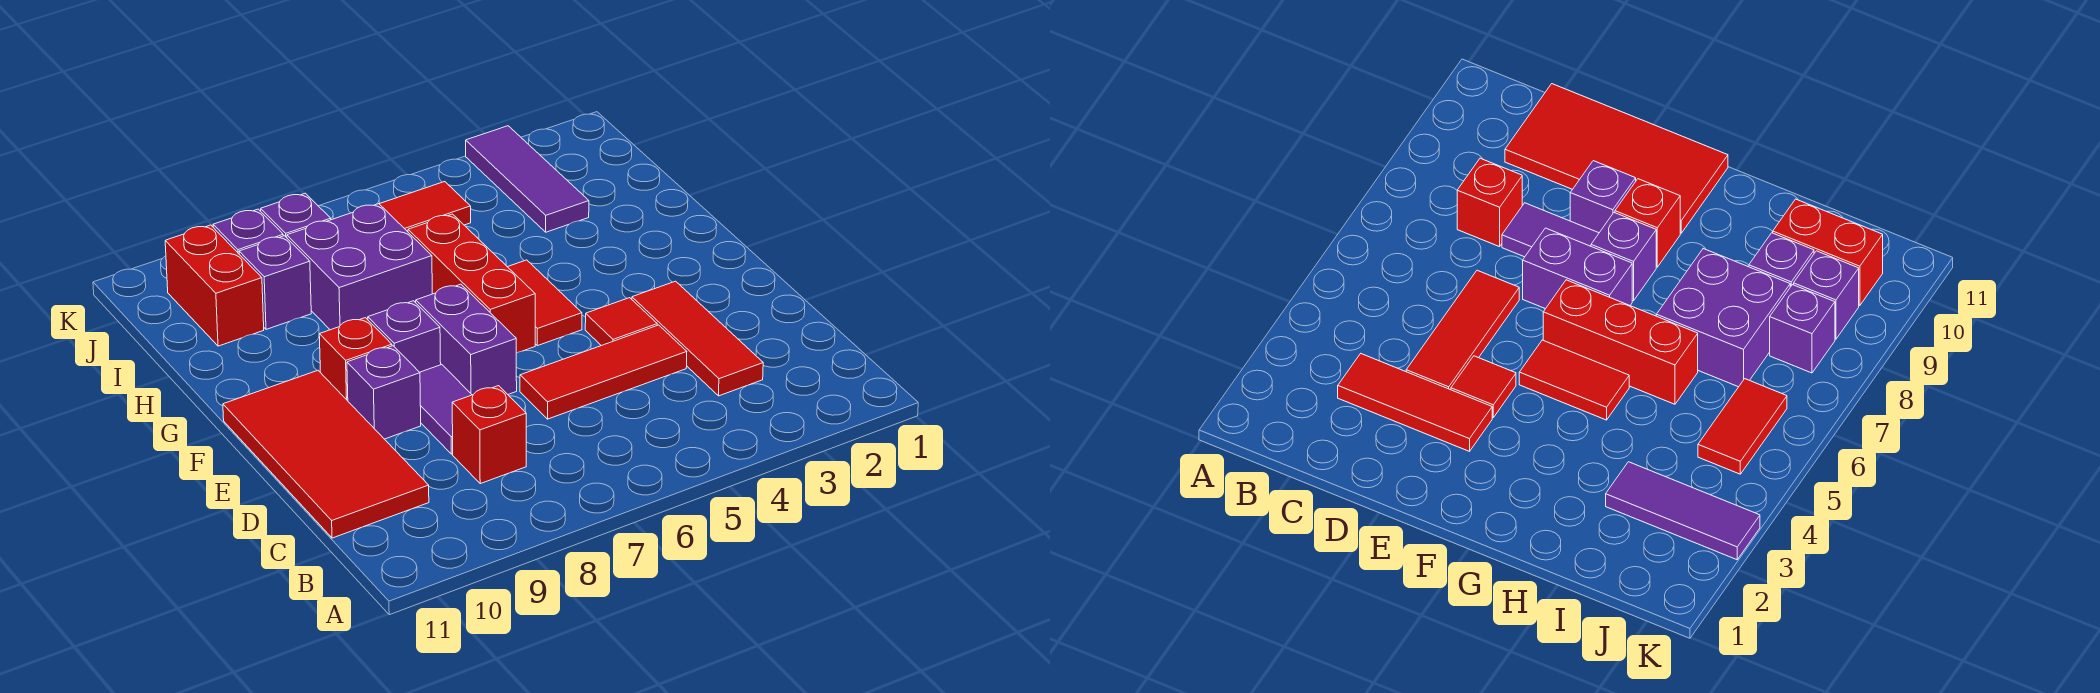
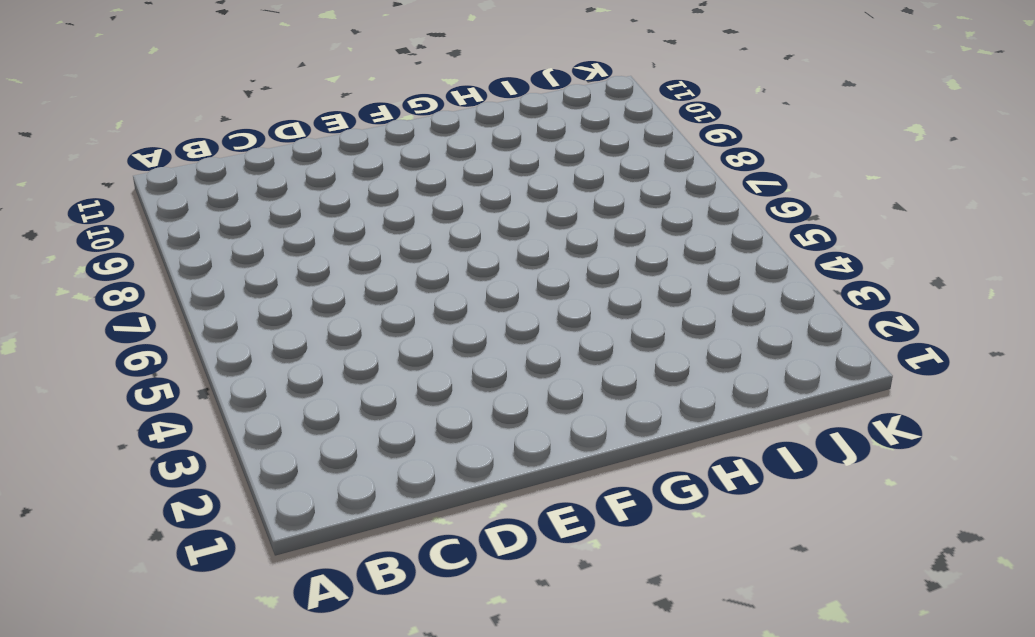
none -> red 1x3 tile [632,281,763,396]
none -> red 1x1 brick [452,386,526,484]
none -> red 2x4 tile [223,370,429,538]

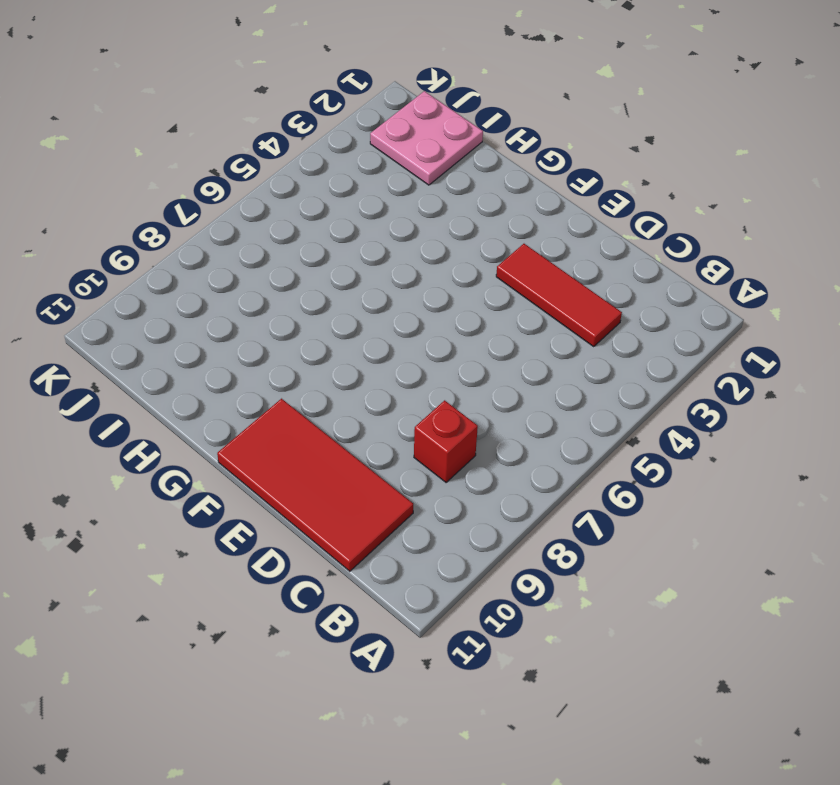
pink 2x2 plate [370,91,483,185] -> none
none -> red 1x3 tile [520,325,687,419]
none -> purple 1x2 tile [420,365,472,454]
none -> red 1x1 tile [585,298,657,346]

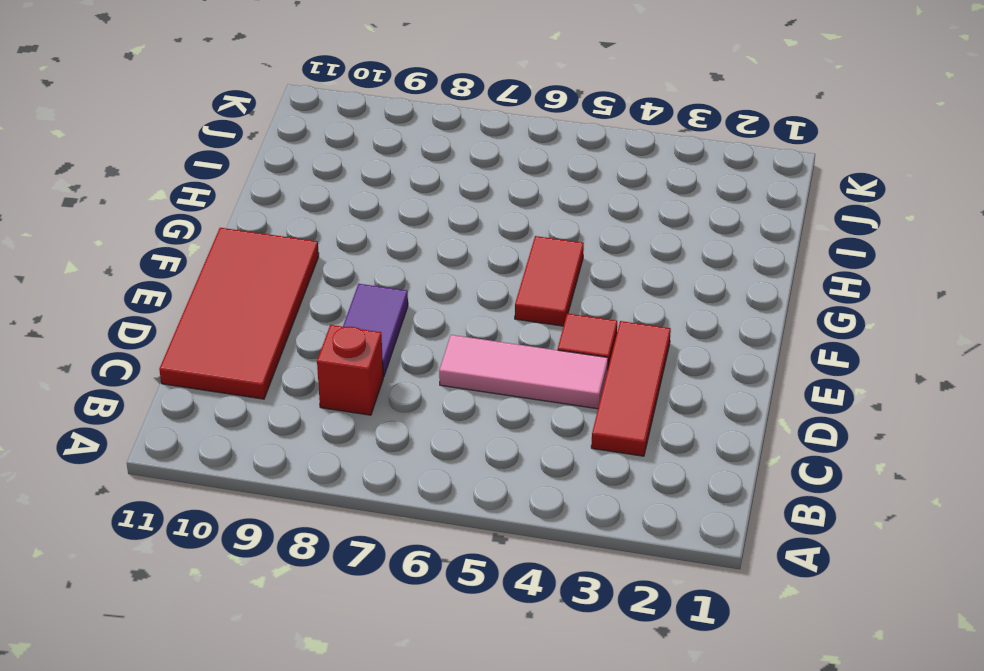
pink 1x3 tile [439,335,608,409] -> red 1x3 tile [520,325,687,419]
none -> purple 1x2 brick [416,284,517,395]
none -> purple 1x1 brick [347,346,421,439]
none -> red 1x3 brick [408,214,535,353]

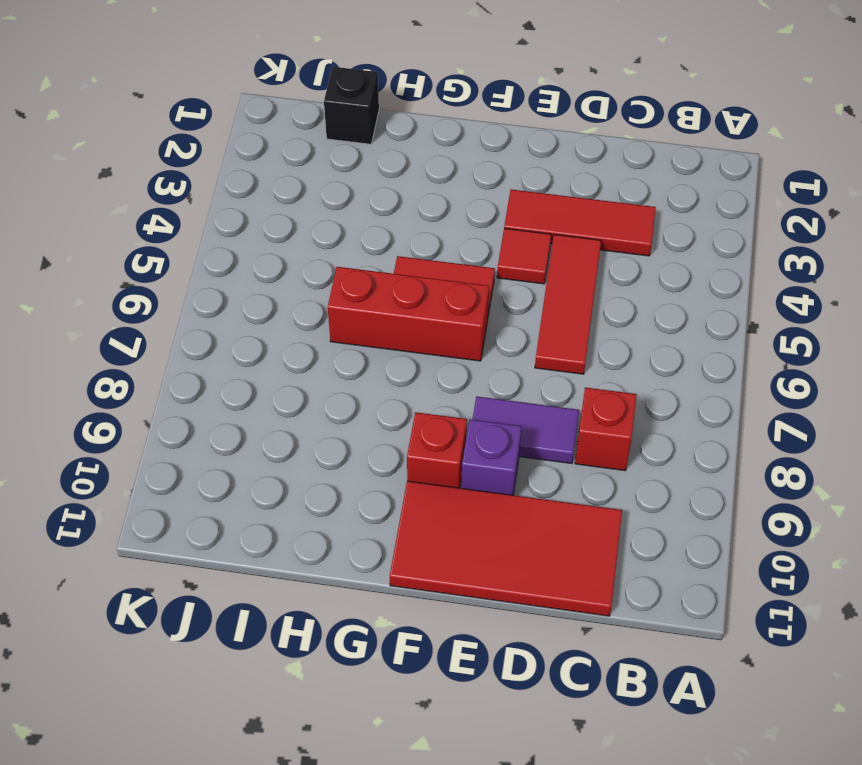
black 1x1 brick [324,67,379,144] -> none
none -> purple 1x2 brick [416,284,517,395]
none -> purple 1x1 brick [368,301,441,372]
none -> purple 2x2 brick [287,204,432,330]

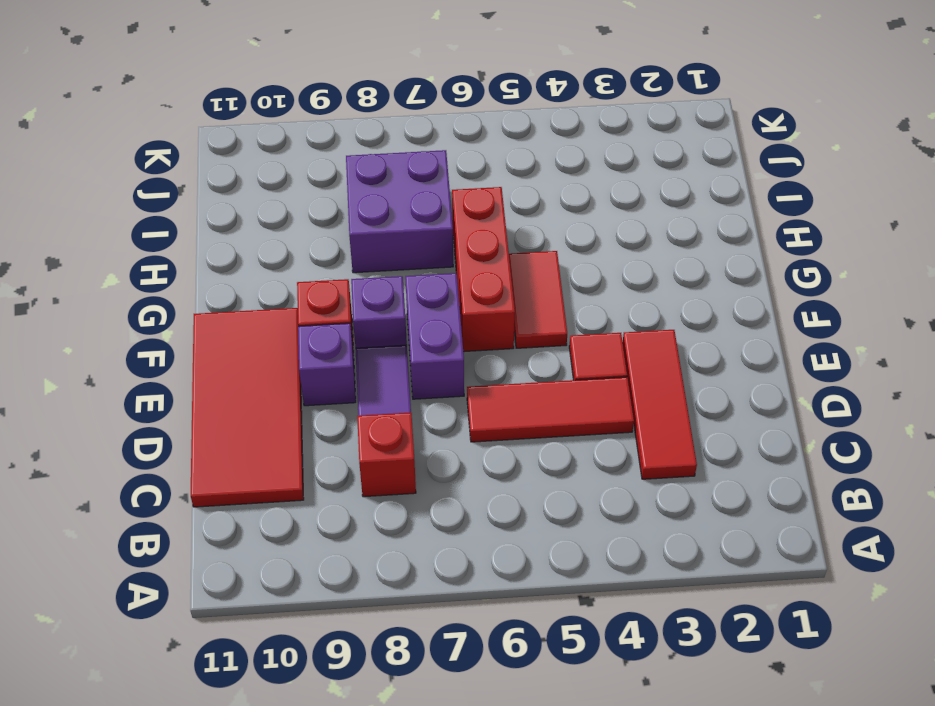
none -> purple 1x3 tile [466,126,589,232]
none -> purple 1x1 brick [239,236,311,329]
none -> red 1x2 brick [165,225,264,346]

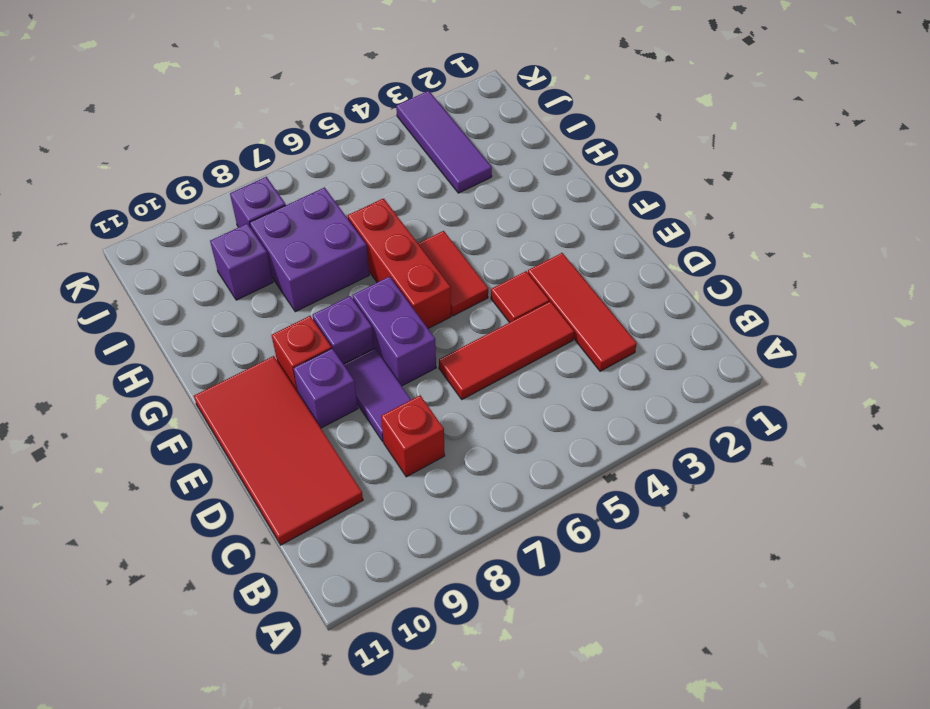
none -> red 1x2 brick [165,225,264,346]
none -> red 1x2 tile [380,182,471,232]
none -> purple 1x1 brick [213,209,283,254]

